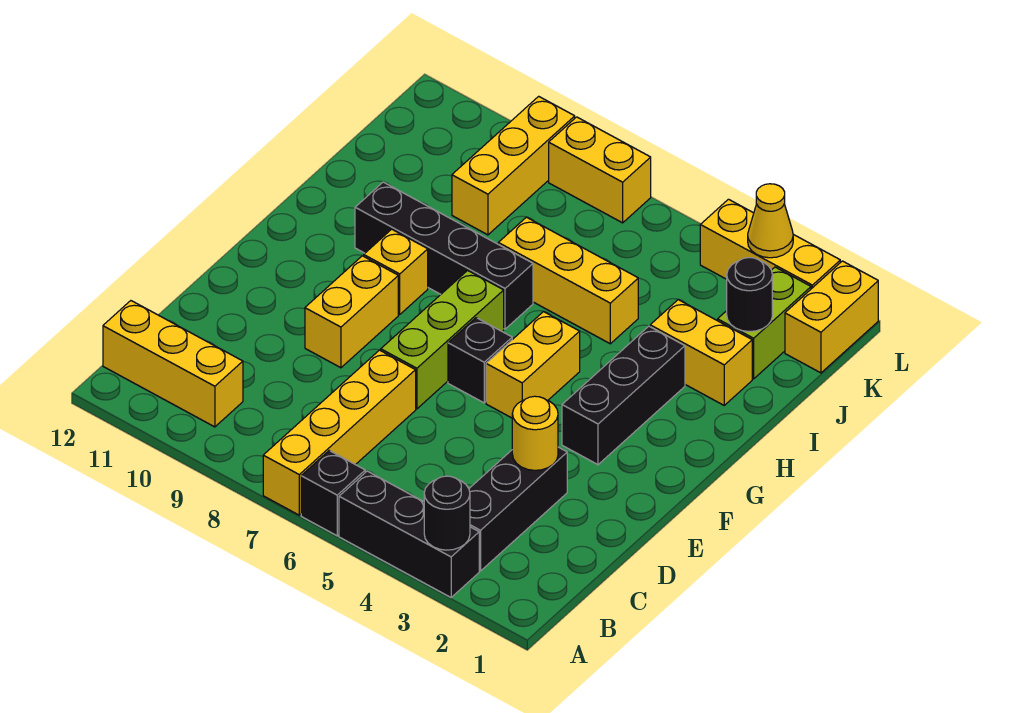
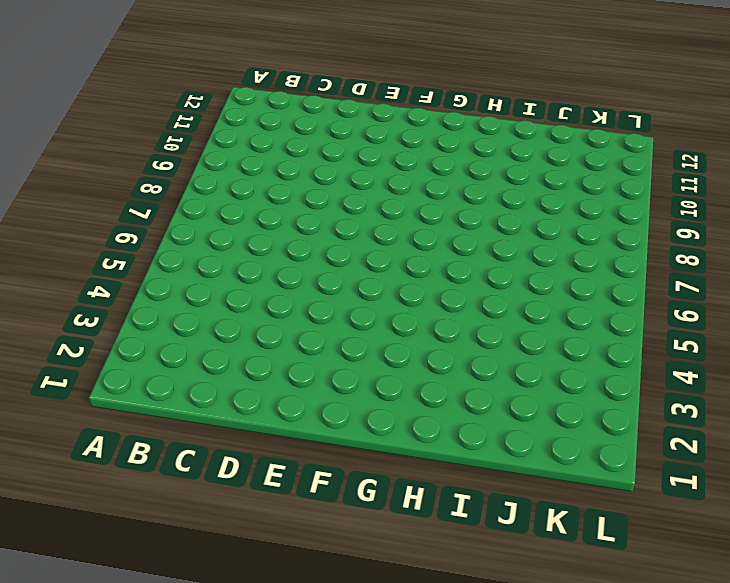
none -> black 1x3 brick [339,471,479,597]
none -> black 1x1 brick [301,451,365,536]
none -> yellow 1x4 brick [263,350,416,515]

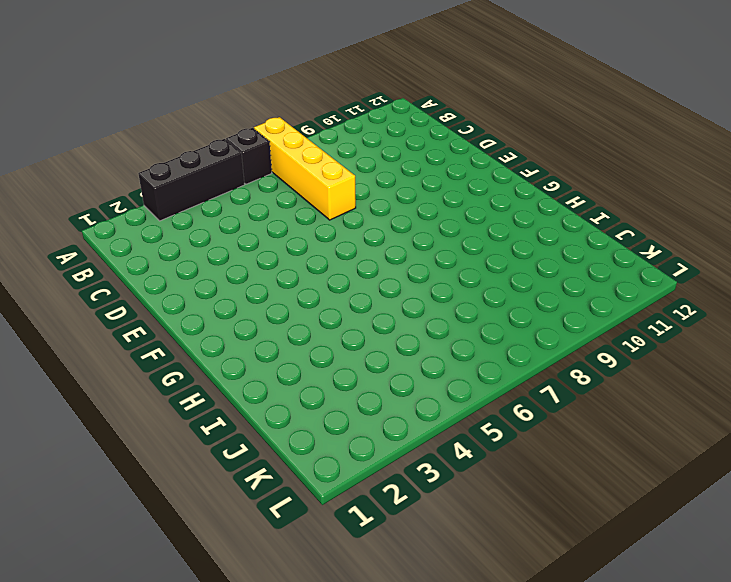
none -> black 1x3 brick [469,447,567,571]
none -> yellow 1x3 brick [103,301,243,427]
none -> lime 1x3 brick [381,270,504,409]

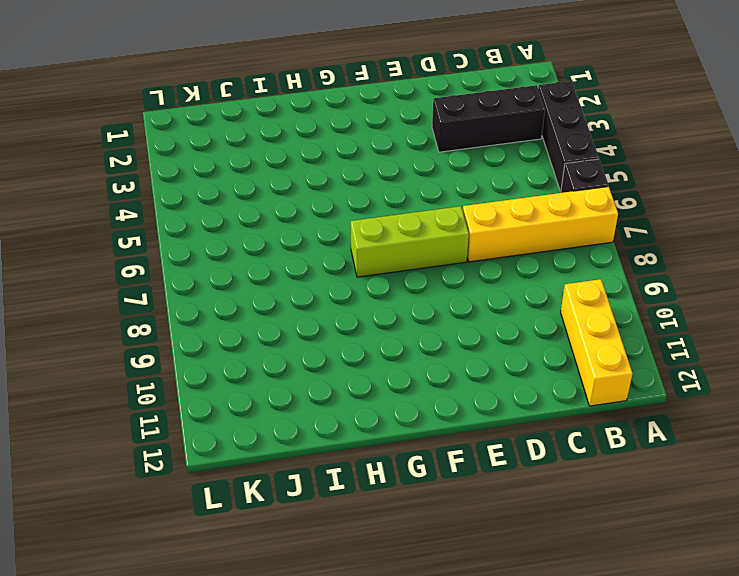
none -> yellow 1x2 brick [305,256,398,368]
none -> black 1x3 brick [562,326,685,465]
none -> yellow 1x2 brick [486,312,580,418]

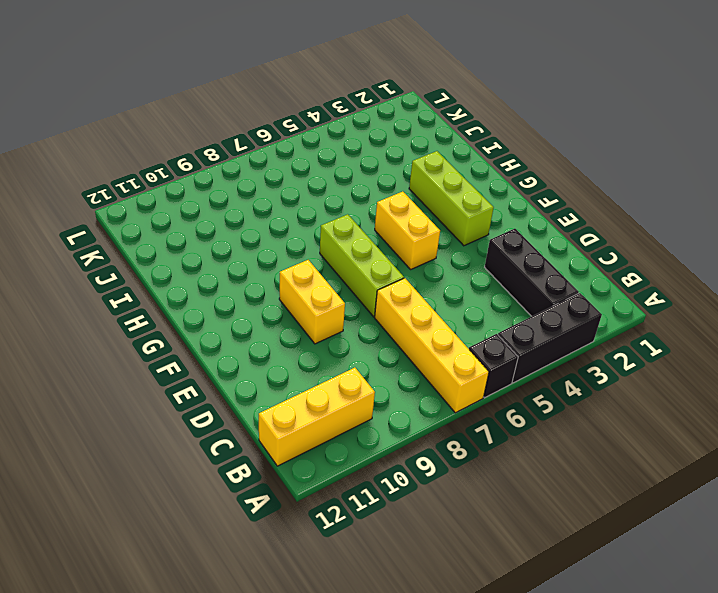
lime 1x3 brick [409,151,494,246] -> black 1x3 brick [562,326,685,465]
none -> black 1x1 brick [448,318,512,403]
none -> yellow 1x1 brick [364,229,428,314]
none -> black 1x4 brick [355,182,533,329]

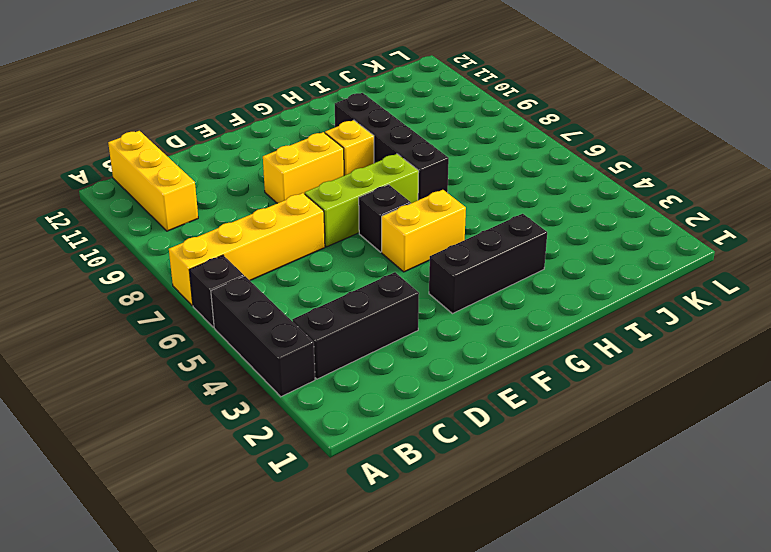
none -> yellow 1x2 brick [650,300,752,405]
none -> yellow 1x3 brick [498,217,638,344]
none -> lime 1x2 brick [718,267,811,379]

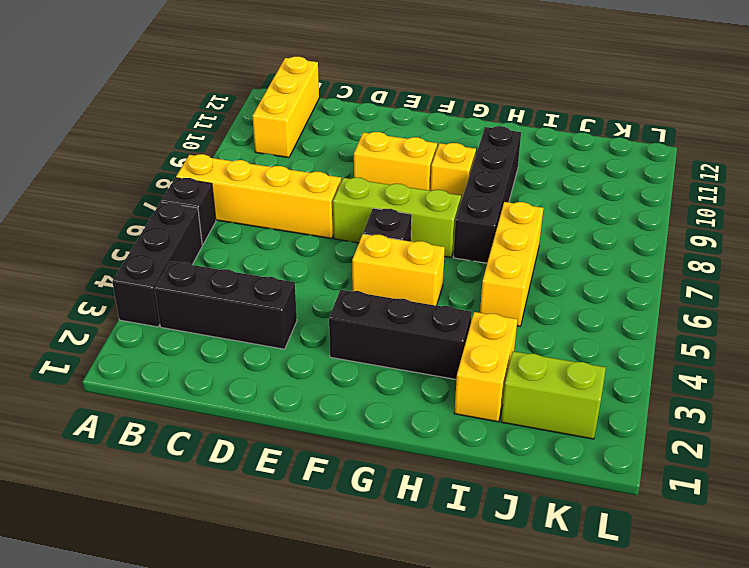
none -> yellow 1x3 brick [452,96,575,235]
none -> yellow 1x2 brick [785,261,878,373]
none -> yellow 1x3 brick [700,199,840,289]

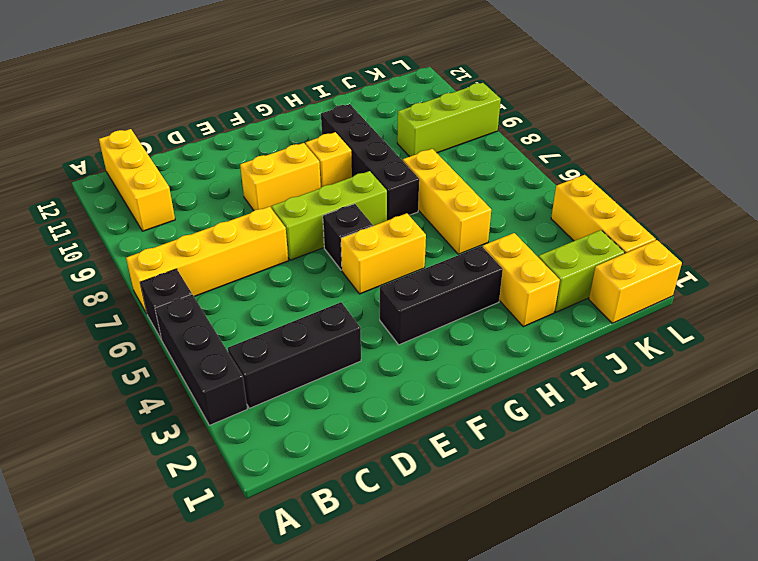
lime 1x3 brick [397,83,501,157] -> yellow 1x3 brick [452,96,575,235]
none -> yellow 1x2 brick [549,117,651,223]
none -> black 1x1 round brick [424,476,470,550]
none -> yellow 1x1 round brick [512,396,558,470]

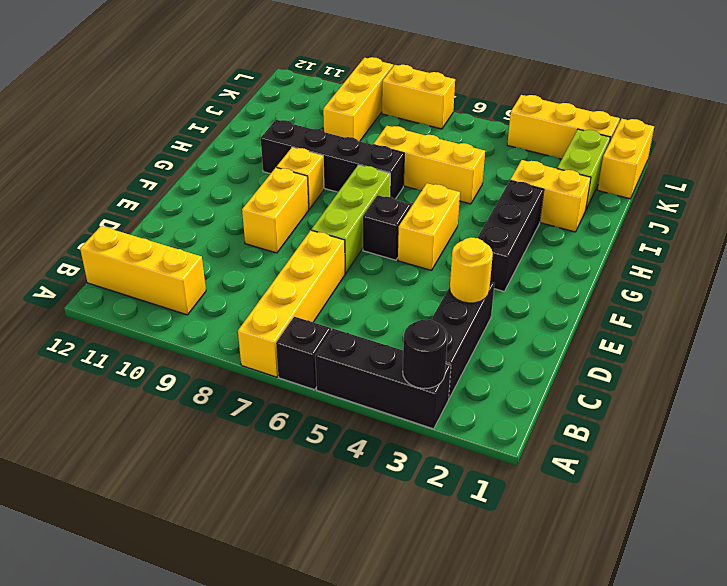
none -> black 1x1 round brick [727,258,772,331]
none -> yellow 1x1 cone [748,184,793,258]

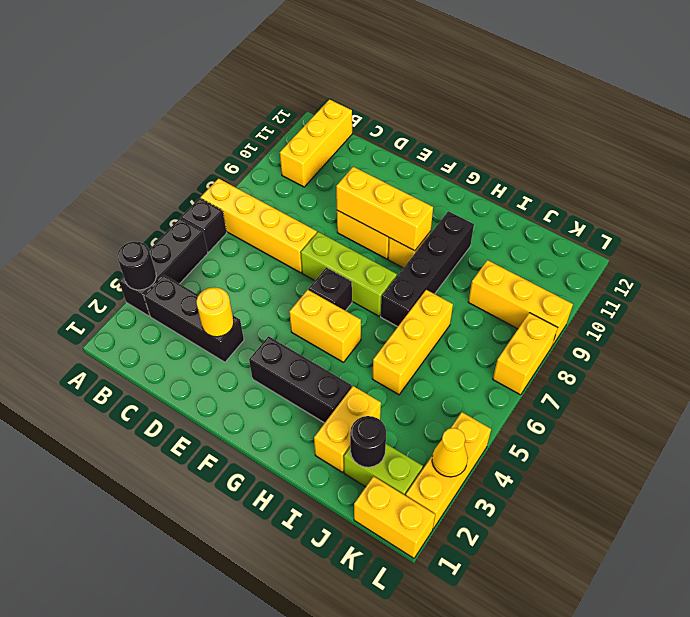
yellow 1x3 brick [336,167,433,251] -> none

